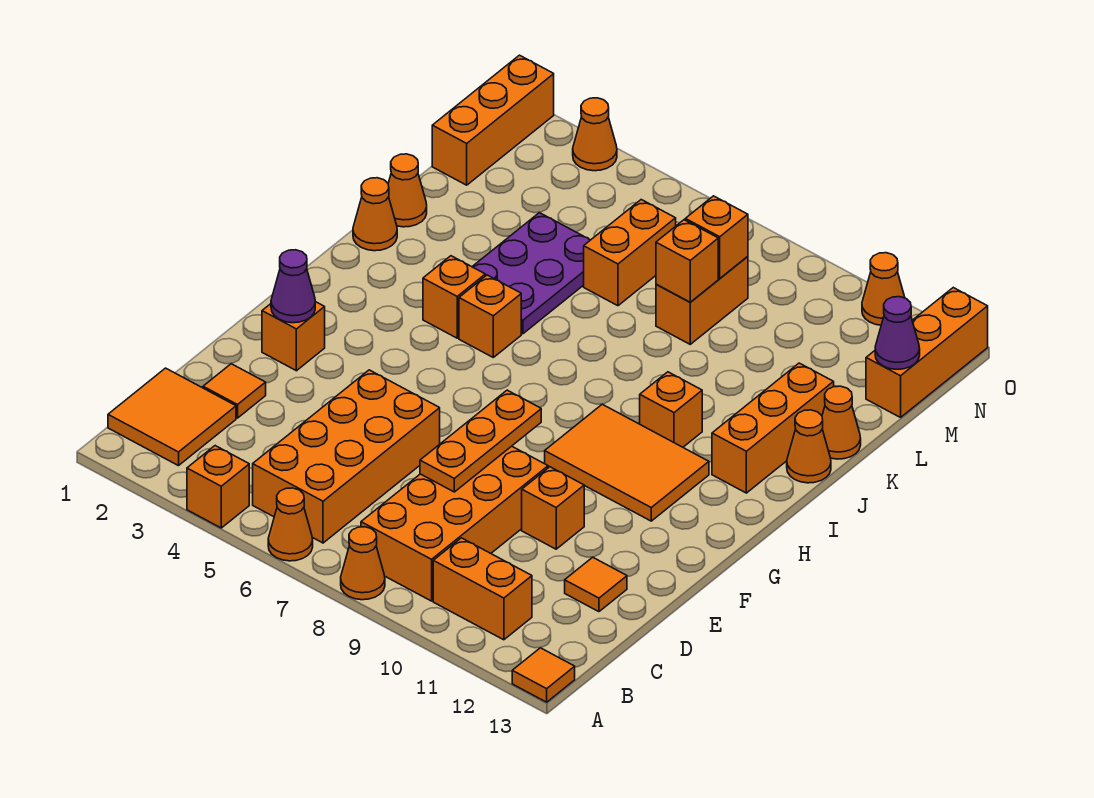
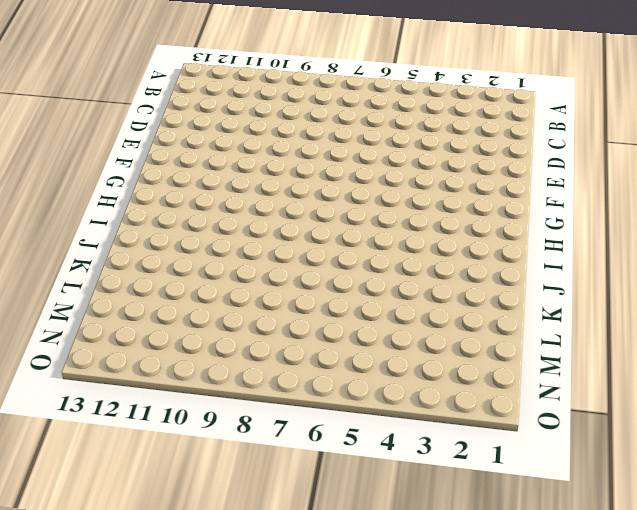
none -> orange 1x1 brick [187,446,249,528]
none -> orange 1x1 cone [268,488,313,561]
none -> orange 1x1 cone [341,527,385,600]
none -> orange 1x1 tile [512,648,575,702]

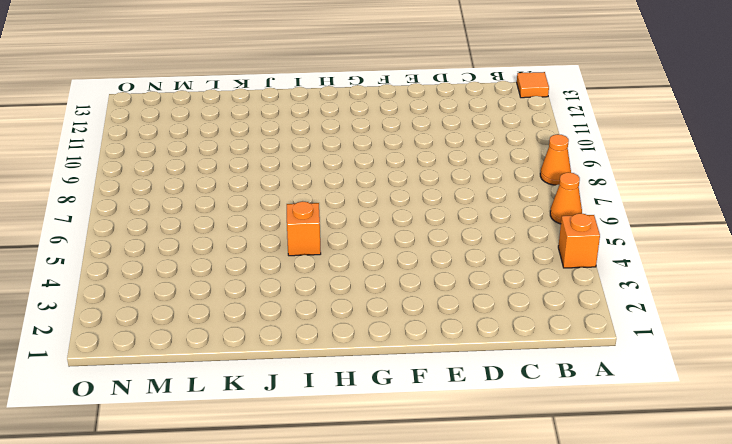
none -> orange 2x2 tile [108,368,236,466]
none -> orange 2x4 brick [253,370,440,543]
none -> orange 2x4 brick [361,446,548,601]
none -> orange 1x2 brick [433,538,532,640]

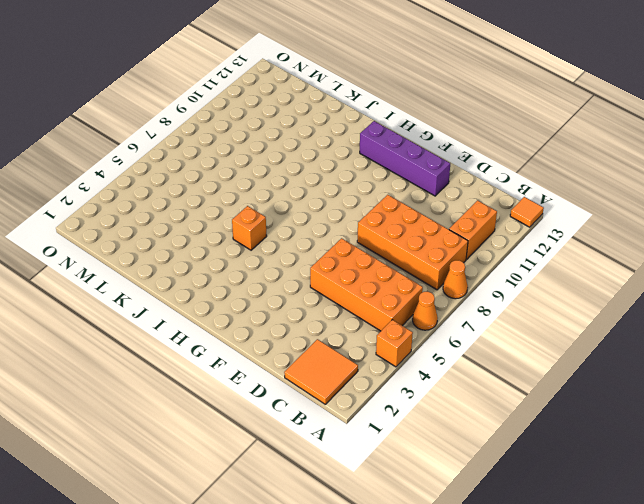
purple 1x4 brick [360,121,450,196] -> none
none -> orange 1x1 tile [203,364,266,418]
none -> orange 1x1 tile [565,557,627,612]
none -> orange 1x1 brick [522,467,584,549]
none -> orange 1x1 brick [262,302,325,371]

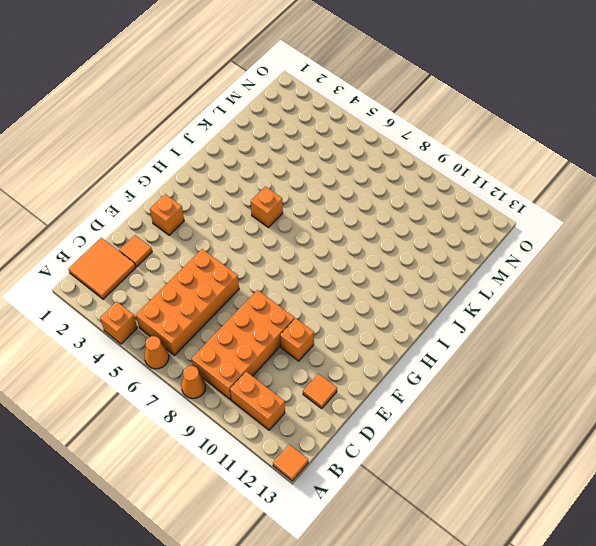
none -> orange 2x3 tile [545,404,709,521]
none -> orange 1x1 brick [423,256,485,338]
none -> orange 1x1 brick [640,372,702,447]
none -> orange 1x3 brick [712,363,834,493]

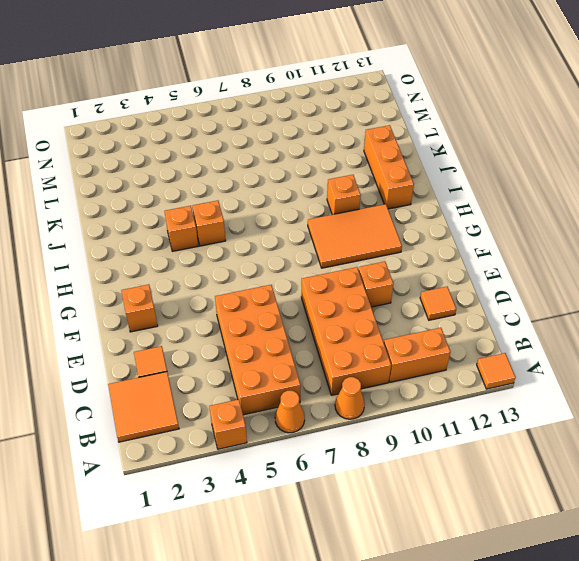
none -> orange 1x1 cone [353,178,397,251]
none -> purple 2x3 plate [472,213,590,334]
none -> orange 1x1 cone [787,410,831,483]
none -> orange 1x1 cone [388,154,427,227]

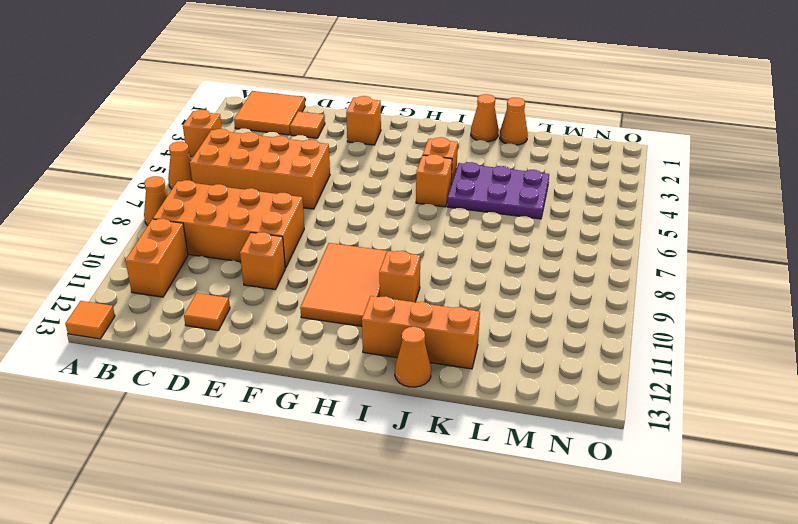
none -> orange 1x1 cone [822,386,861,459]
none -> orange 1x2 brick [584,200,676,306]
none -> orange 1x2 brick [656,256,748,344]
none -> orange 1x3 brick [432,55,554,185]

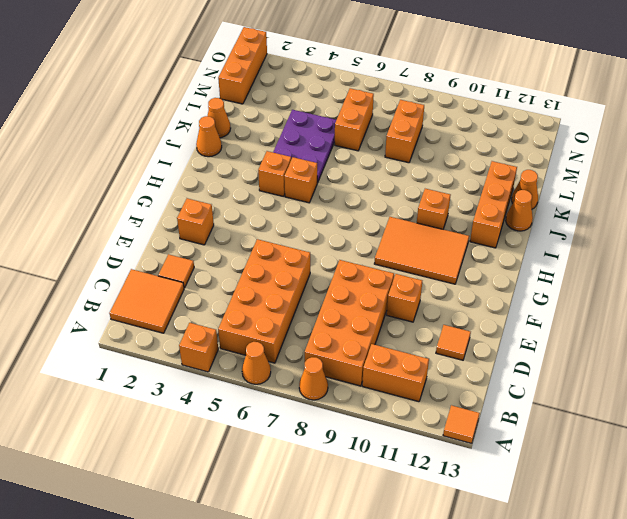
none -> orange 1x3 brick [866,288,988,417]
none -> orange 1x1 cone [573,98,617,171]
none -> orange 1x1 cone [862,253,905,325]
none -> orange 1x3 plate [420,390,541,492]

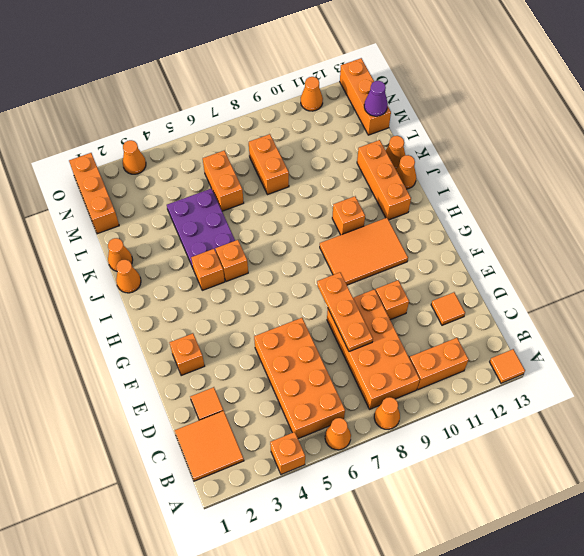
none -> purple 1x1 cone [271,250,315,323]
none -> orange 1x1 brick [656,220,718,302]
none -> orange 1x1 brick [685,196,748,278]

